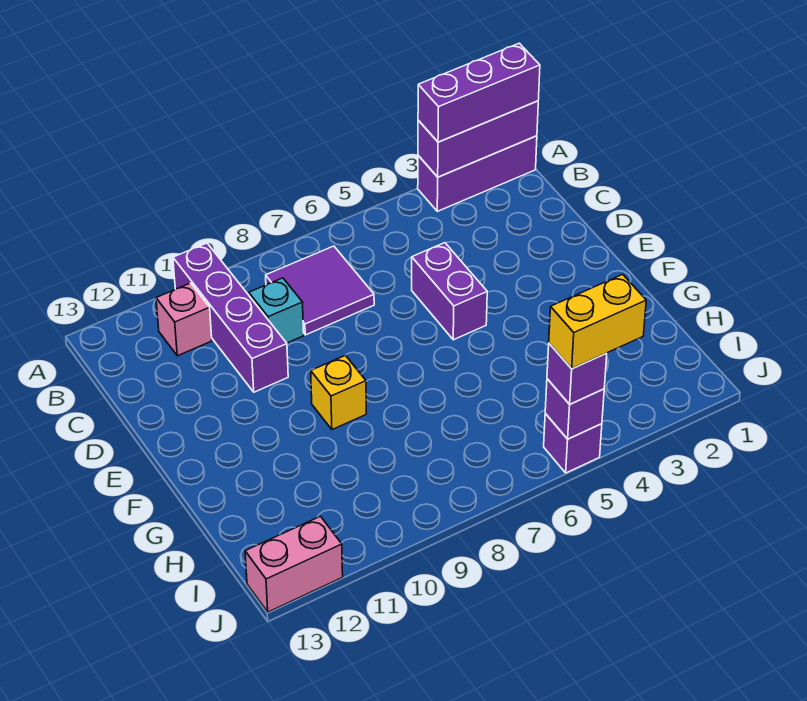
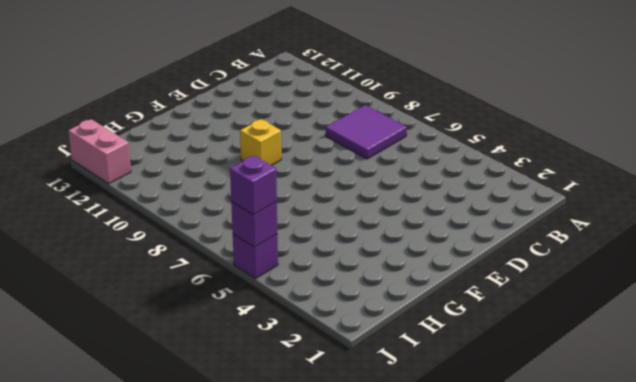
none -> purple 1x3 brick [418,136,537,211]
none -> purple 1x4 brick [173,243,288,392]
none -> pink 1x1 brick [156,283,212,356]

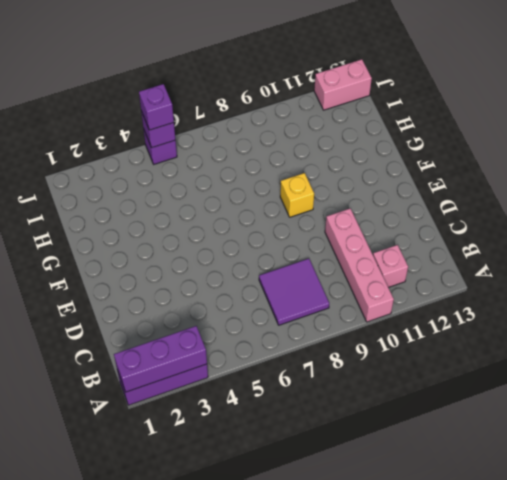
pink 1x4 brick [325,209,394,322] -> purple 1x4 brick [173,243,288,392]
none -> cyan 1x1 brick [249,278,304,343]
none -> purple 1x2 brick [412,243,487,340]
none -> purple 1x3 brick [418,43,540,142]

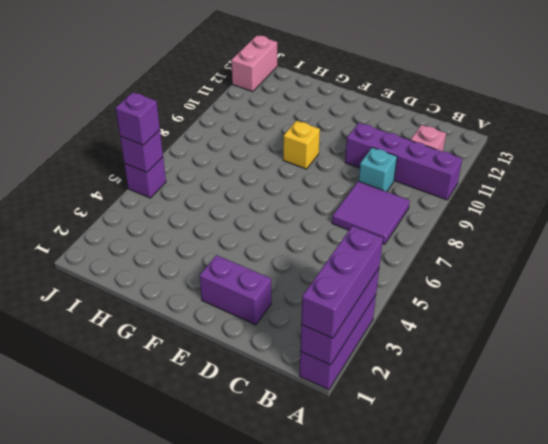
purple 1x2 brick [200,255,271,325] -> purple 1x2 brick moved to [412,243,487,340]
none -> yellow 1x2 brick [549,274,646,369]

